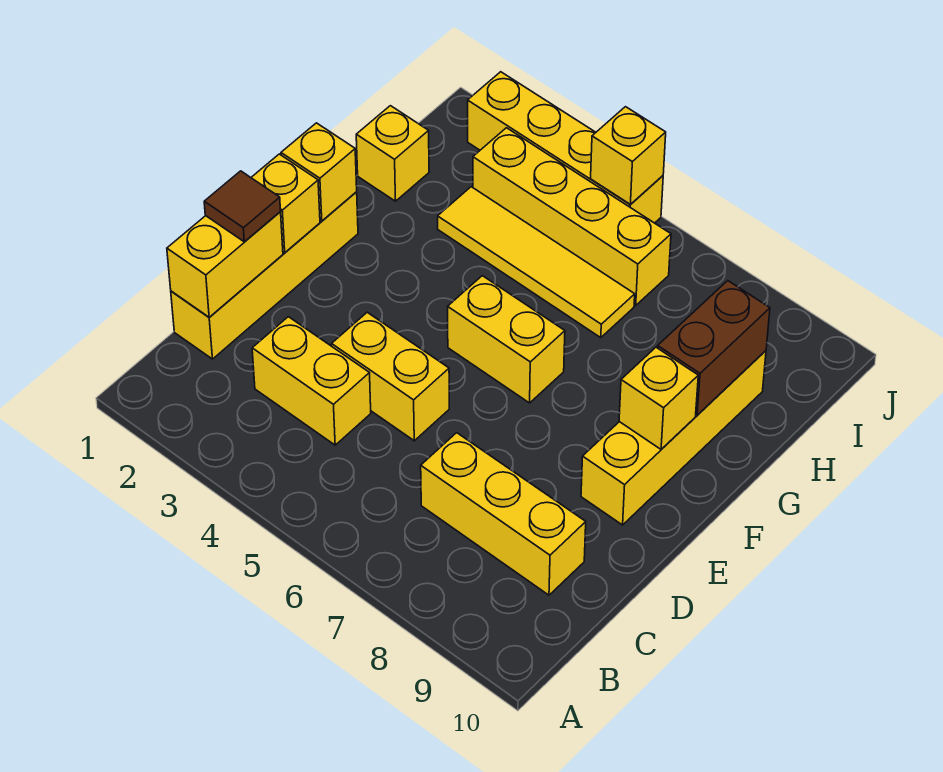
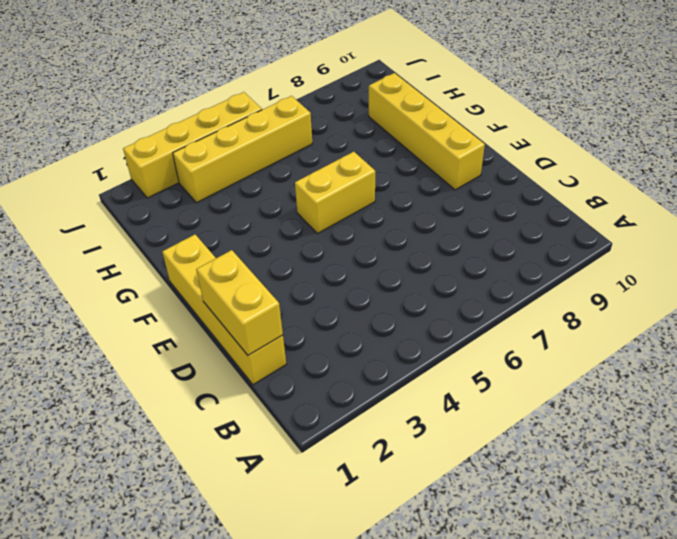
none -> yellow 1x2 brick [252,317,371,445]
none -> yellow 1x3 brick [421,433,586,595]
none -> yellow 1x2 brick [332,312,449,441]

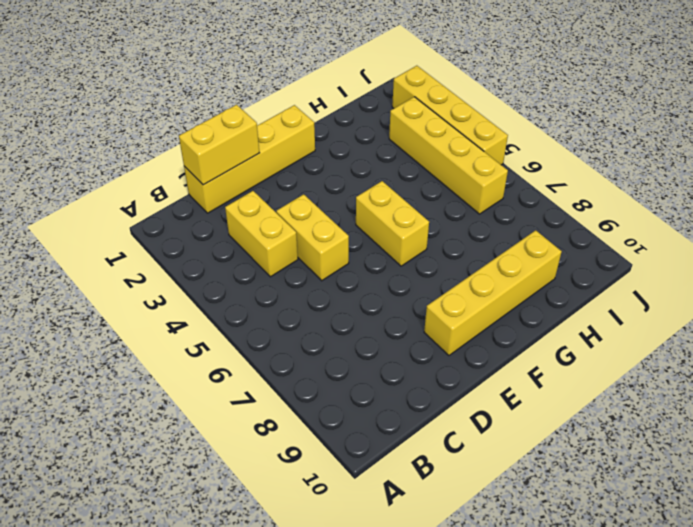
none -> yellow 1x3 brick [421,433,586,595]
none -> yellow 1x1 brick [356,106,429,201]
none -> yellow 1x4 tile [438,187,635,338]

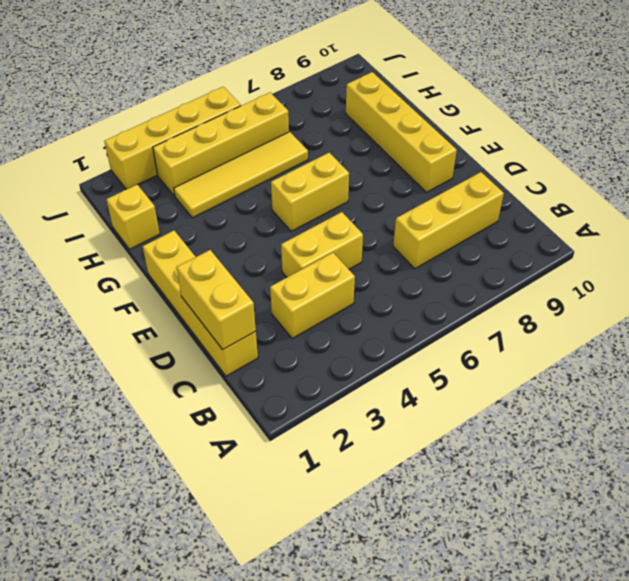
none -> yellow 1x1 brick [251,154,320,253]
none -> yellow 1x1 brick [281,123,357,221]
none -> yellow 1x1 brick [619,347,698,449]

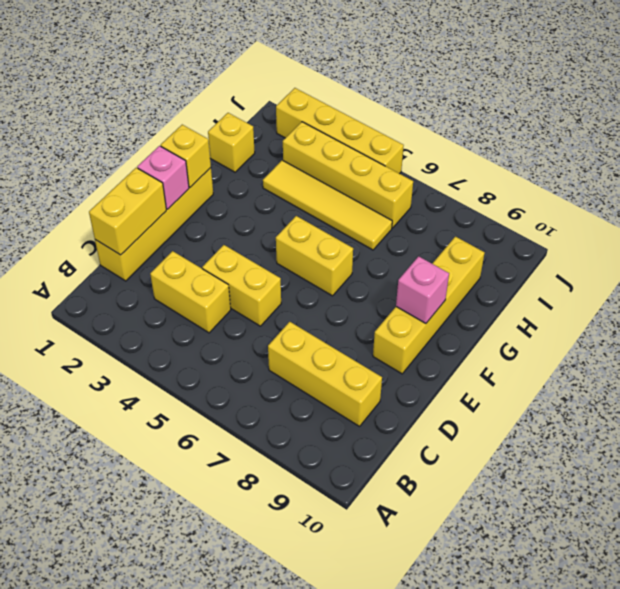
pink 1x1 brick [137,146,189,209] -> yellow 1x1 brick [251,154,320,253]
pink 1x1 brick [396,256,449,323] -> yellow 1x1 brick [619,347,698,449]
none -> brown 1x2 brick [658,281,770,415]
none -> yellow 1x1 brick [591,107,666,204]
none -> brown 1x1 tile [204,171,281,242]

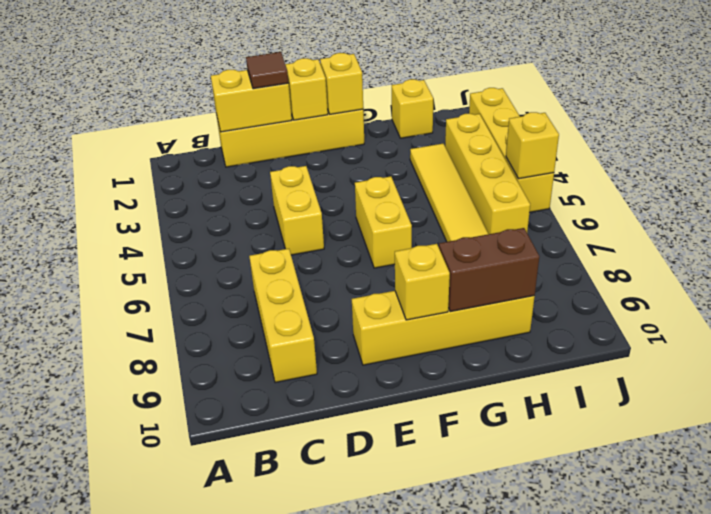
none -> yellow 1x2 brick [252,317,371,445]

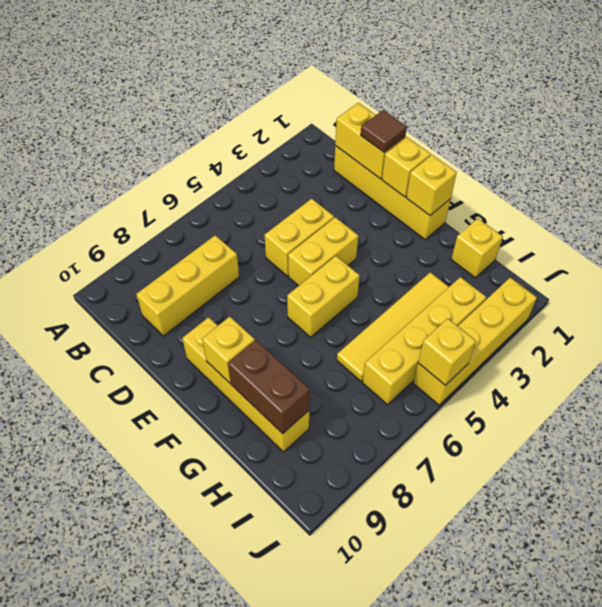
yellow 1x2 brick [288,217,358,286] -> yellow 1x2 brick moved to [252,317,371,445]

